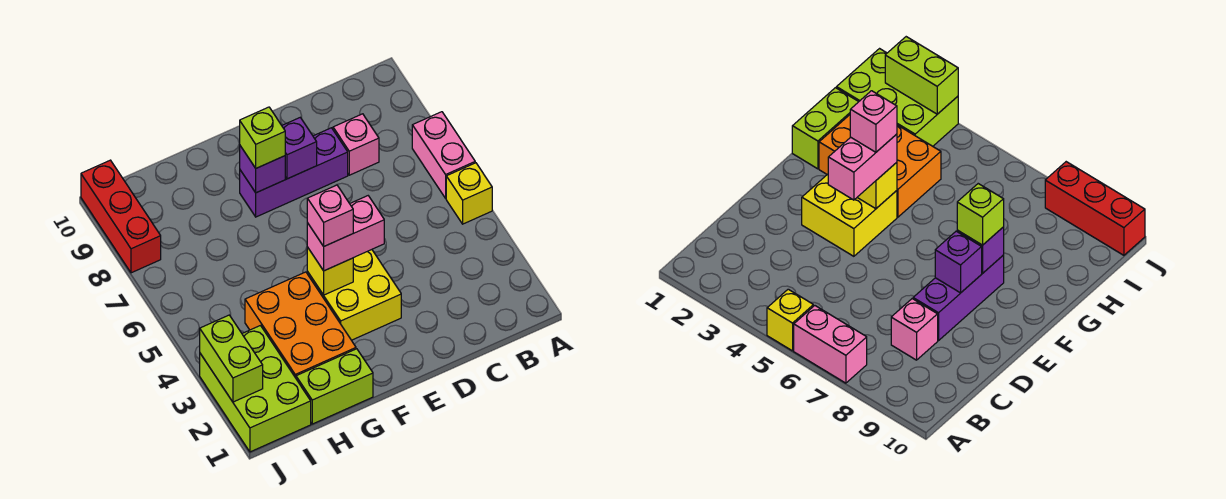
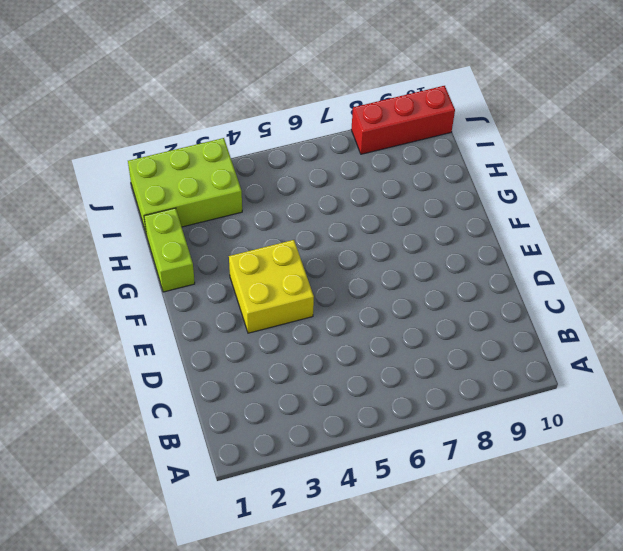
none -> yellow 1x1 brick [446,163,492,224]
none -> pink 1x2 brick [412,112,475,198]
none -> pink 1x1 brick [333,114,379,175]

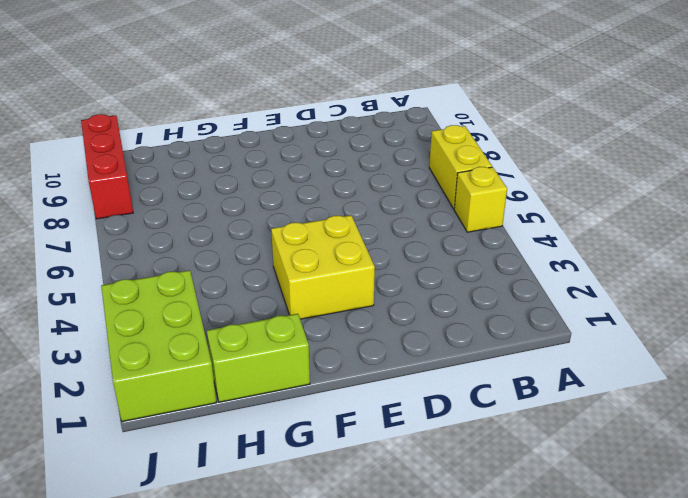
yellow 1x2 brick [429,125,492,209] -> pink 1x2 brick [412,112,475,198]
none -> pink 1x1 brick [333,114,379,175]
none -> purple 1x3 brick [240,128,348,217]
none -> orange 2x3 brick [245,272,356,378]

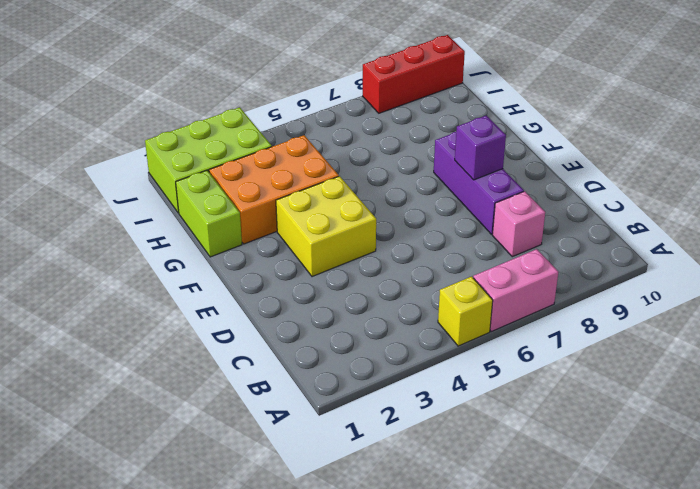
none -> yellow 1x1 brick [307,247,353,295]
none -> purple 1x1 brick [240,146,285,193]
none -> lime 1x2 brick [200,315,263,402]

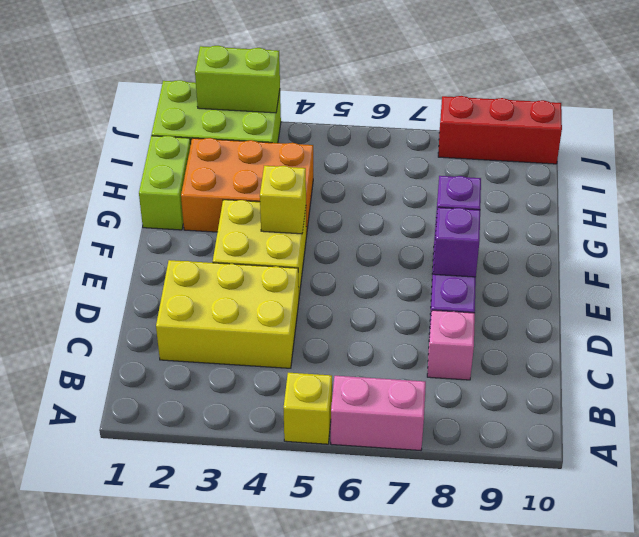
yellow 2x3 brick [156,260,299,368] -> none
none -> pink 1x2 brick [307,196,384,271]
none -> lime 1x1 brick [240,107,285,168]
none -> pink 1x1 brick [307,185,353,246]

